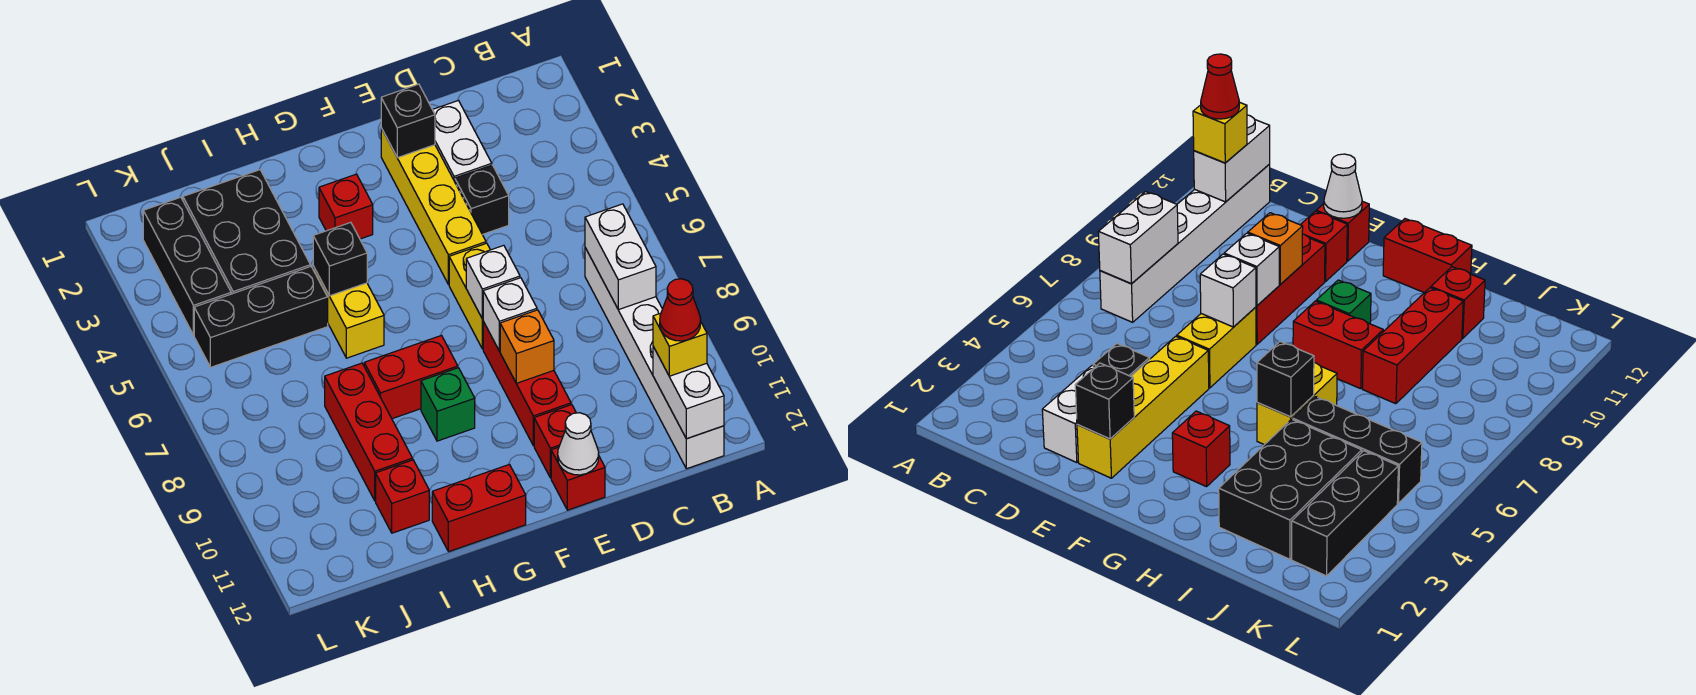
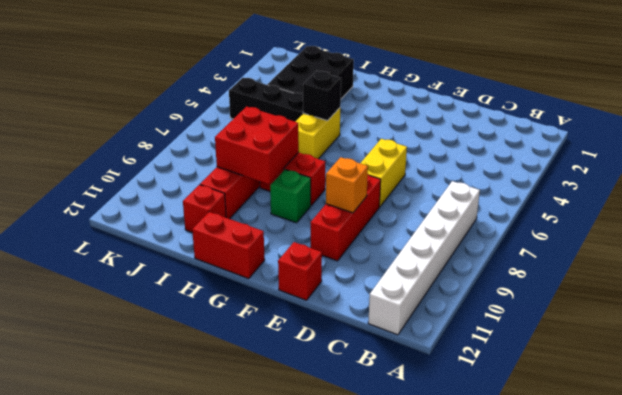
red 2x2 brick [215,106,299,184] -> none
none -> white 1x2 brick [433,101,492,182]
none -> black 1x1 brick [455,165,509,234]
none -> yellow 1x4 brick [381,128,486,284]

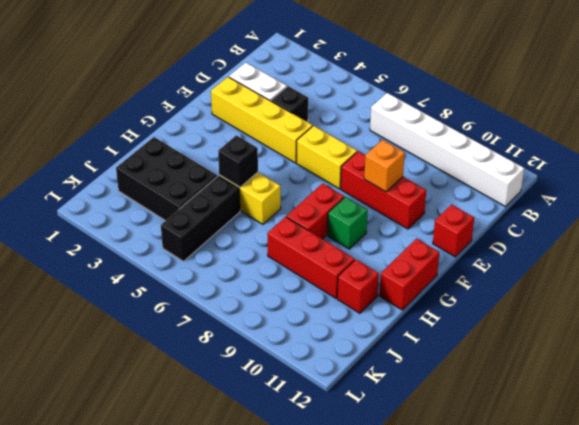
none -> red 1x1 brick [534,405,576,478]
none -> red 1x1 brick [319,174,373,239]
none -> black 1x3 brick [143,197,231,335]

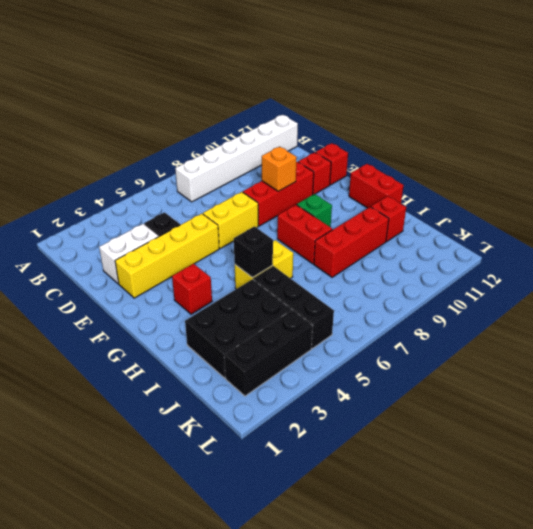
none -> white 1x2 brick [585,204,656,310]
none -> white 1x2 brick [653,347,724,439]
none -> black 1x1 brick [381,84,435,158]

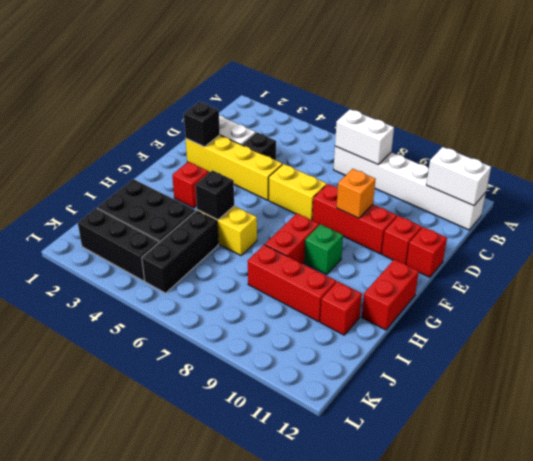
none -> white 1x1 brick [466,245,520,319]
none -> white 1x1 brick [483,278,537,351]
none -> white 1x1 cone [558,413,599,475]

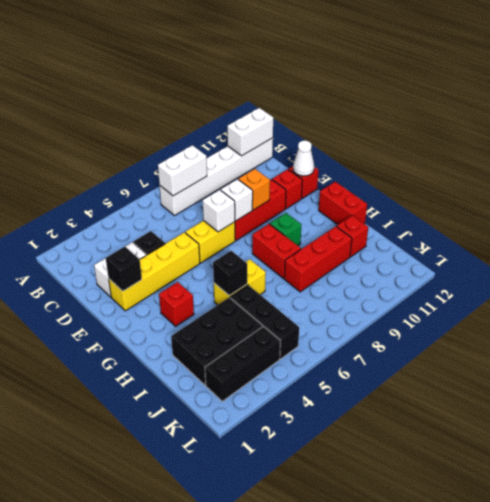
none -> yellow 1x1 brick [653,313,707,376]
none -> red 1x1 cone [660,279,701,341]

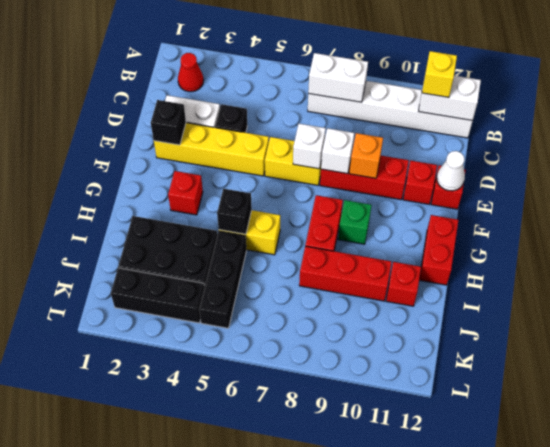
red 1x1 cone [178,53,204,92] -> red 1x1 cone moved to [660,279,701,341]

